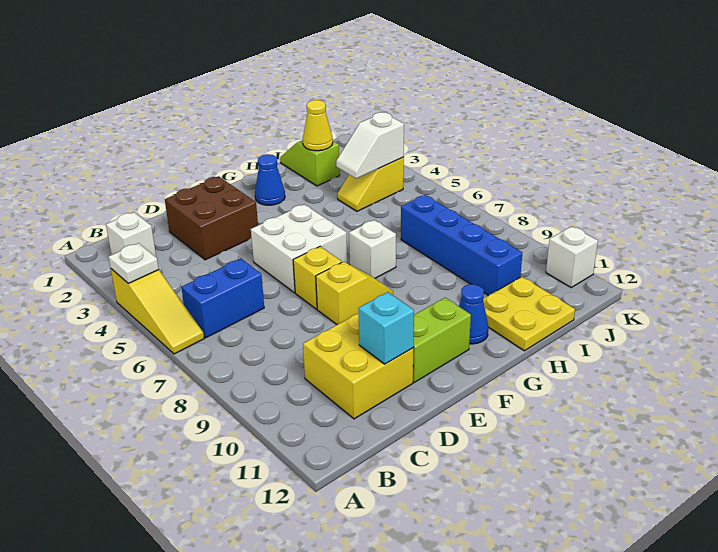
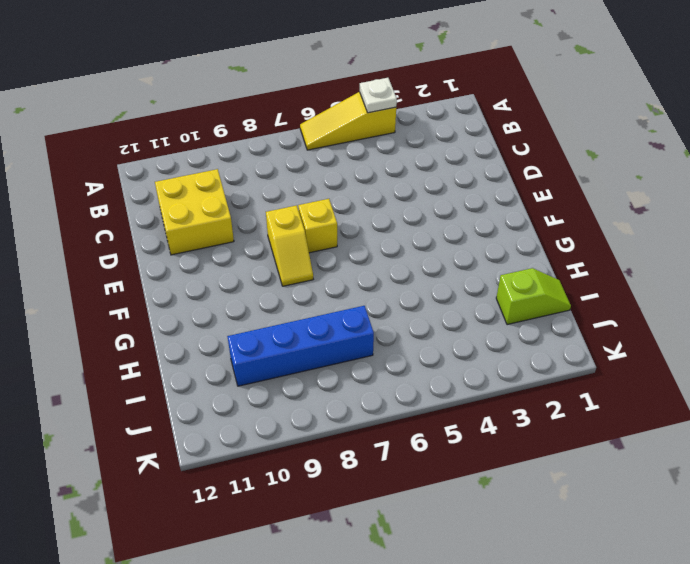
none -> white 1x1 brick [106,212,156,257]
none -> blue 1x2 brick [181,259,264,338]
none -> brown 2x2 brick [165,176,258,260]

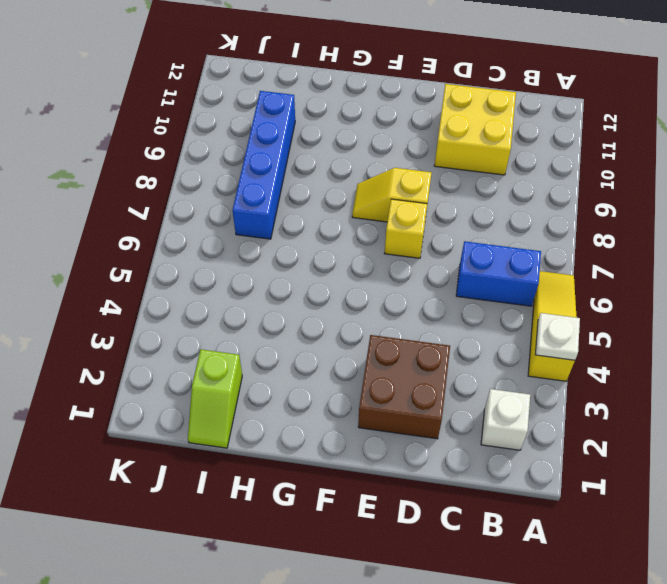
none -> white 2x2 brick [251,204,347,293]
none -> lime 1x2 brick [413,298,471,382]
none -> blue 1x1 cone [255,154,285,205]

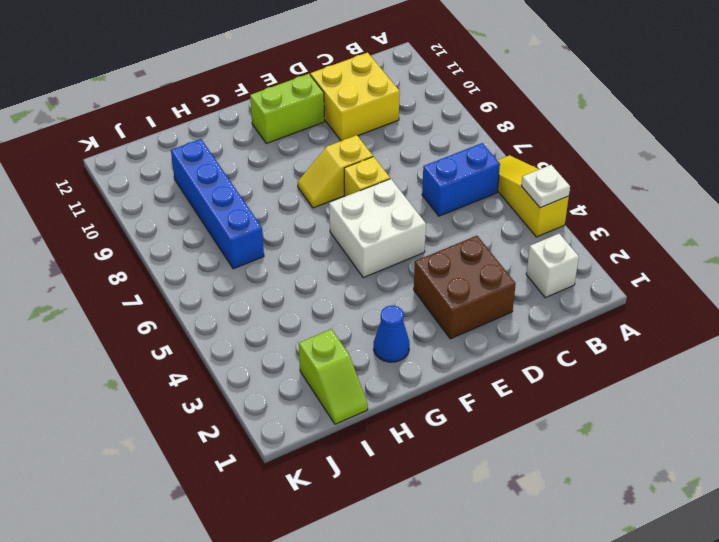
none -> white 1x1 brick [349,220,396,278]
none -> blue 1x1 cone [459,284,488,344]
none -> yellow 2x2 plate [483,277,575,351]

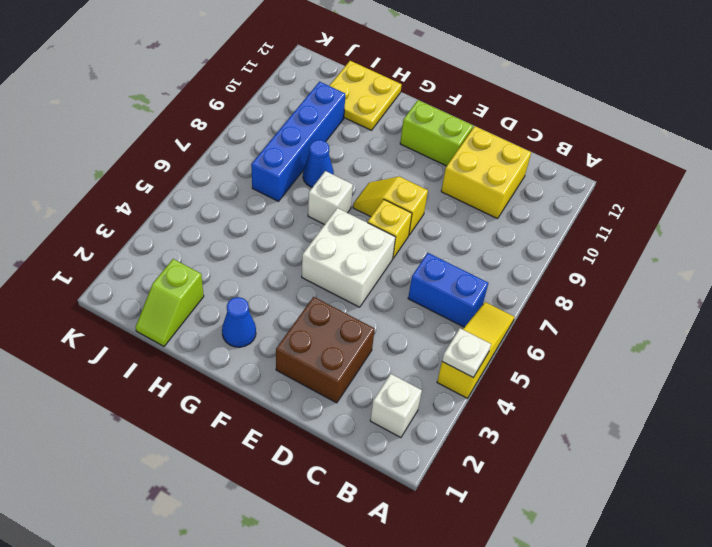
blue 1x1 cone [303,140,334,187] -> blue 1x1 cone moved to [459,284,488,344]
none -> yellow 1x2 slope [337,157,404,211]
none -> white 1x1 brick [546,226,598,287]
none -> cyan 1x1 brick [358,292,414,364]

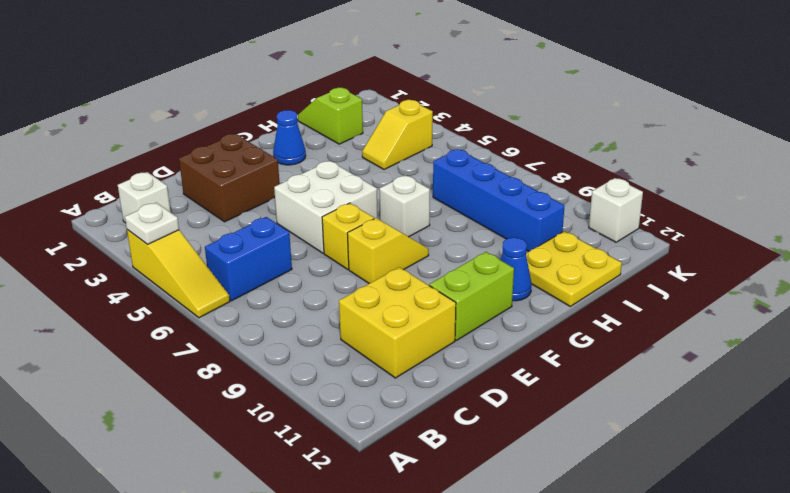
none -> cyan 1x1 brick [358,292,414,364]
none -> yellow 1x1 cone [303,100,333,151]
none -> white 1x2 slope [336,112,404,178]

